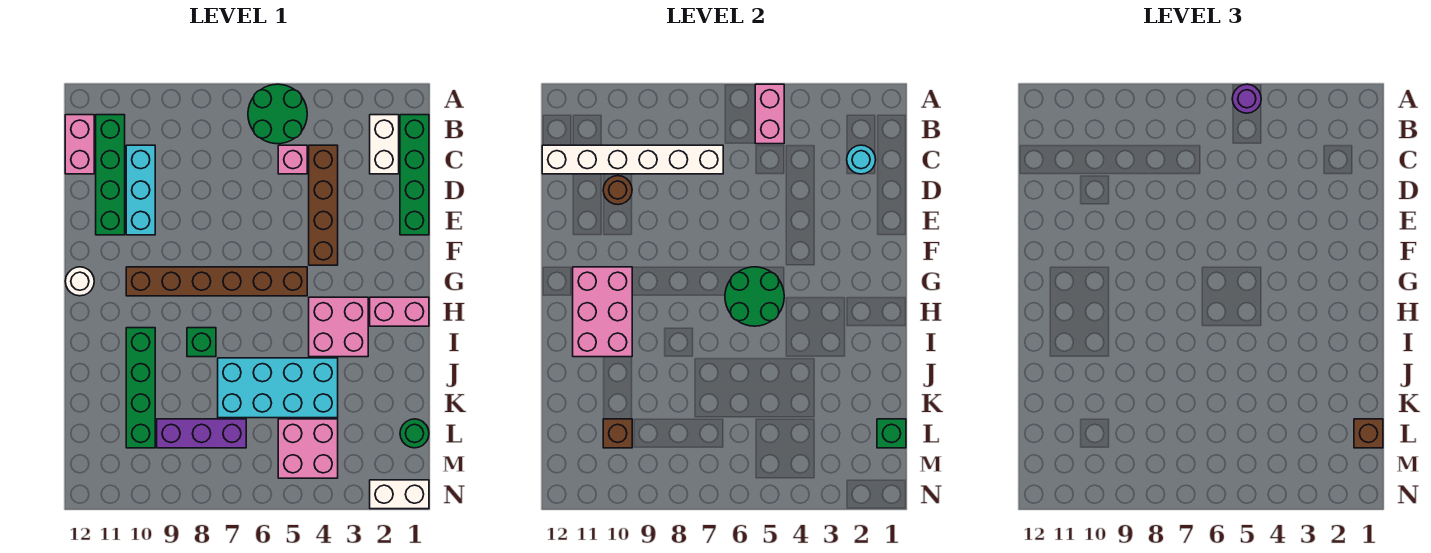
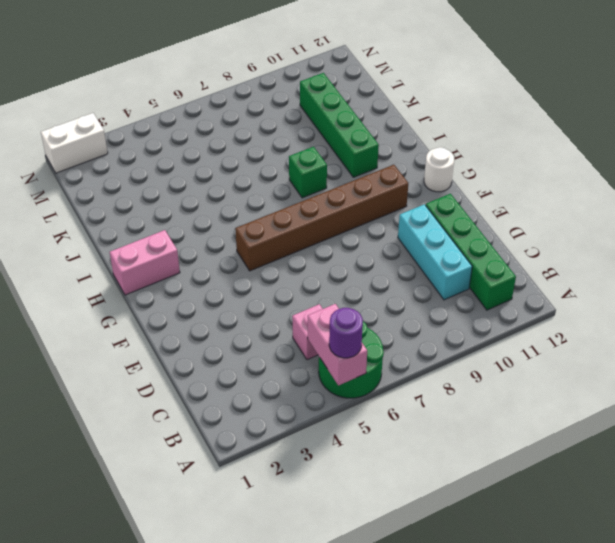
none -> green 1x4 brick [400,115,429,235]
none -> white 1x2 brick [370,115,399,174]
none -> pink 1x2 brick [65,115,94,174]

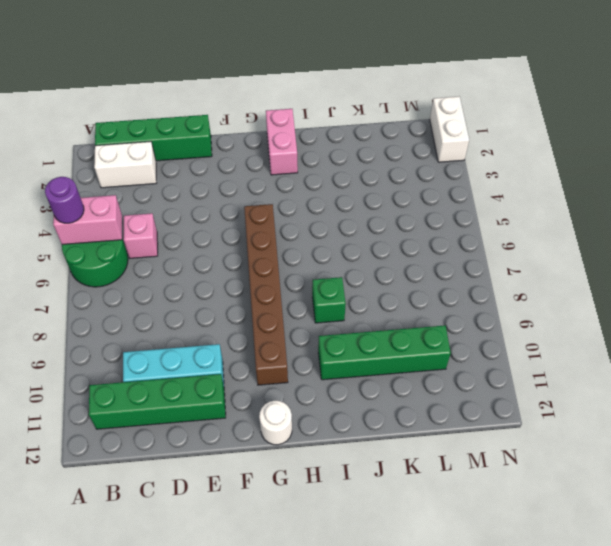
none -> pink 1x2 brick [65,115,94,174]
none -> brown 1x4 brick [309,145,338,265]
none -> pink 2x2 brick [309,297,368,357]

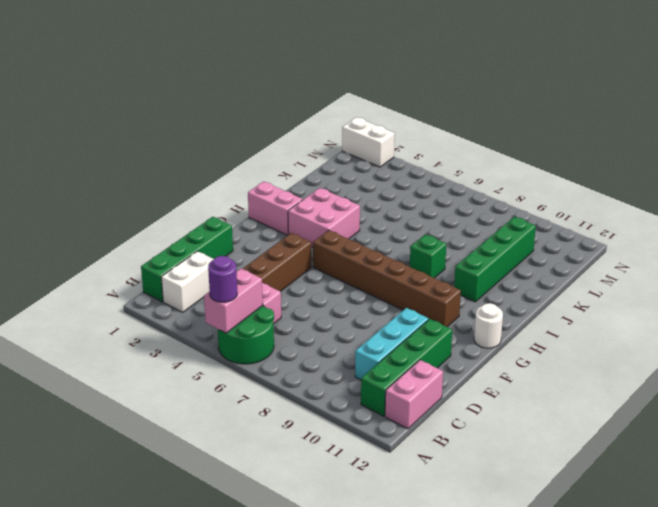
none -> cyan 2x4 brick [218,358,338,418]
none -> green 1x1 round brick [400,419,429,448]
none -> pink 2x2 brick [278,419,338,478]

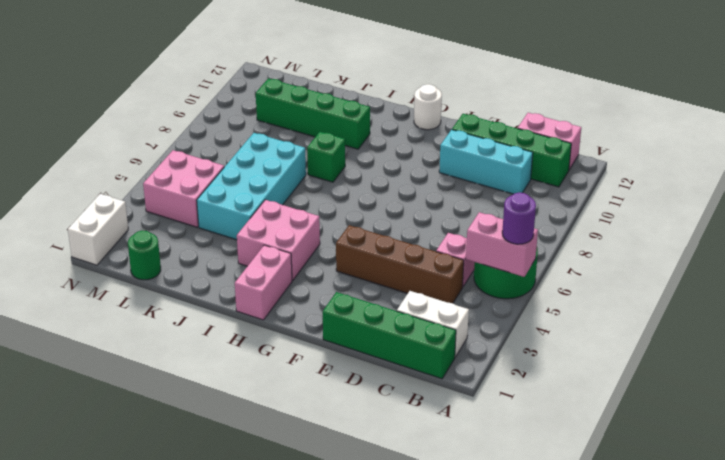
none -> brown 1x6 brick [126,267,307,296]
none -> purple 1x3 brick [157,419,246,448]
none -> cyan 1x1 round brick [847,145,876,174]

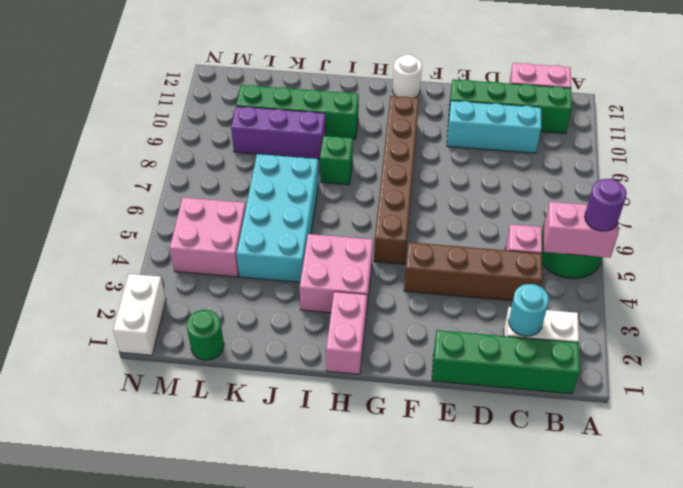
purple 1x3 brick [231,106,326,159] -> purple 1x3 brick turned to [157,419,246,448]
none -> white 1x6 brick [542,145,723,174]
none -> brown 1x1 round brick [603,176,632,205]
none -> green 2x2 round brick [725,267,784,326]

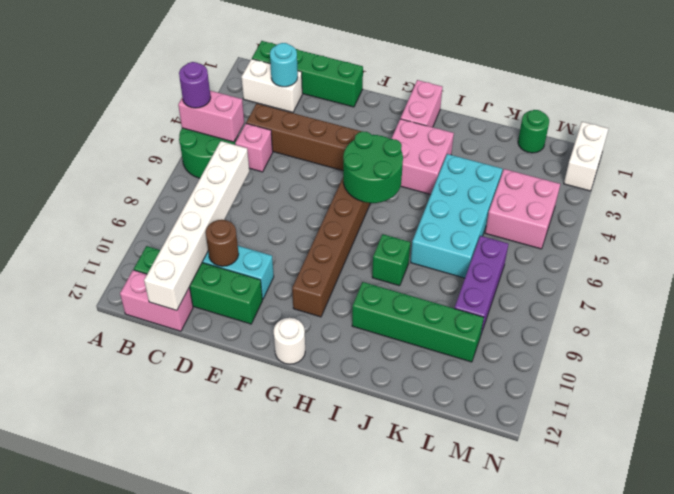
none -> pink 2x3 brick [573,267,632,357]
none -> green 1x1 brick [877,419,906,448]
none -> brown 1x1 brick [603,419,632,448]

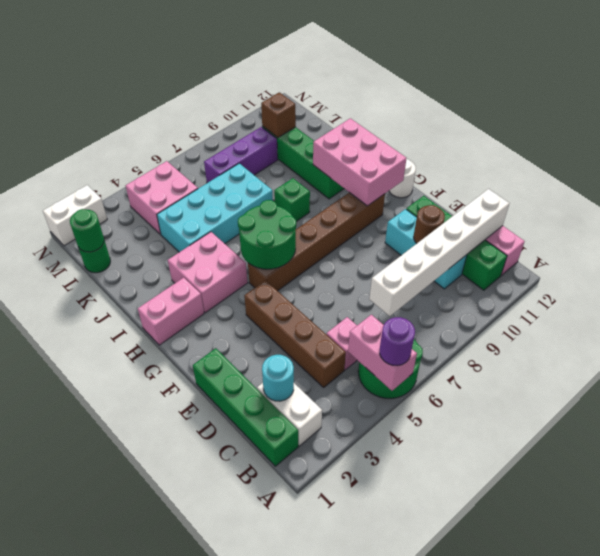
green 1x1 round brick [70,209,104,252] -> green 1x1 brick [877,419,906,448]
none -> brown 1x1 brick [1354,419,1383,448]

